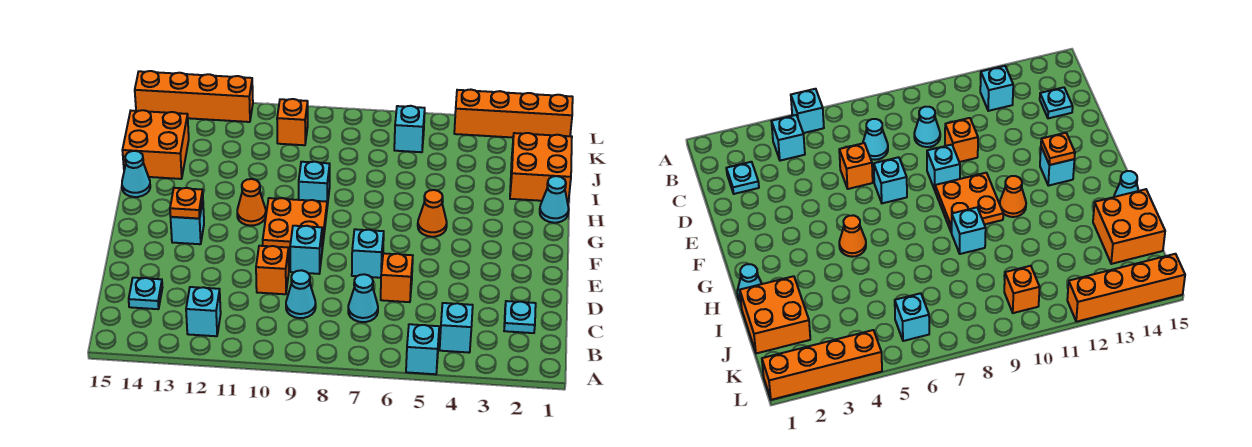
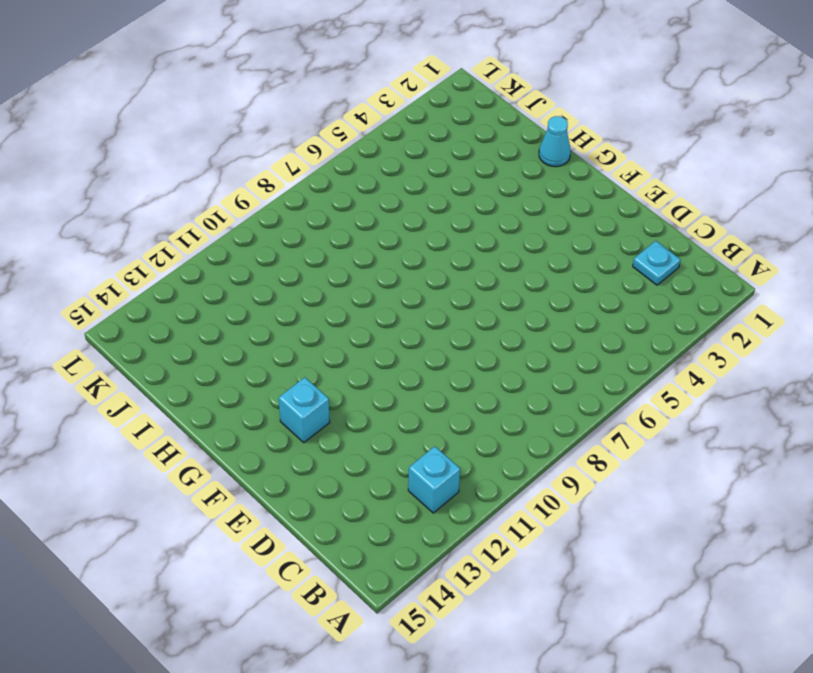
none -> cyan 1x1 brick [406,324,439,374]
none -> cyan 1x1 brick [440,303,473,353]
none -> cyan 1x1 cone [348,274,378,322]

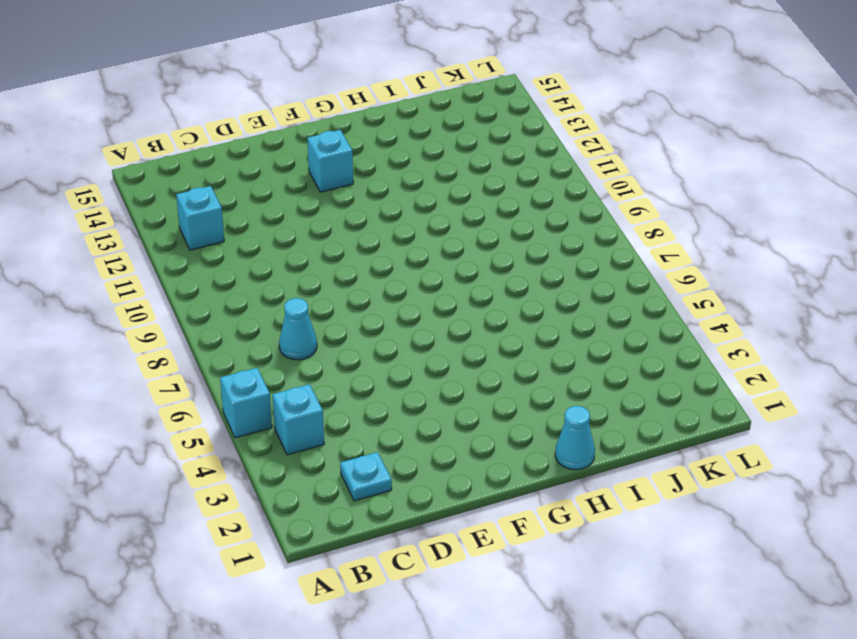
none -> cyan 1x1 cone [286,270,316,318]
none -> cyan 1x1 plate [129,278,162,309]
none -> orange 1x1 brick [381,253,413,302]

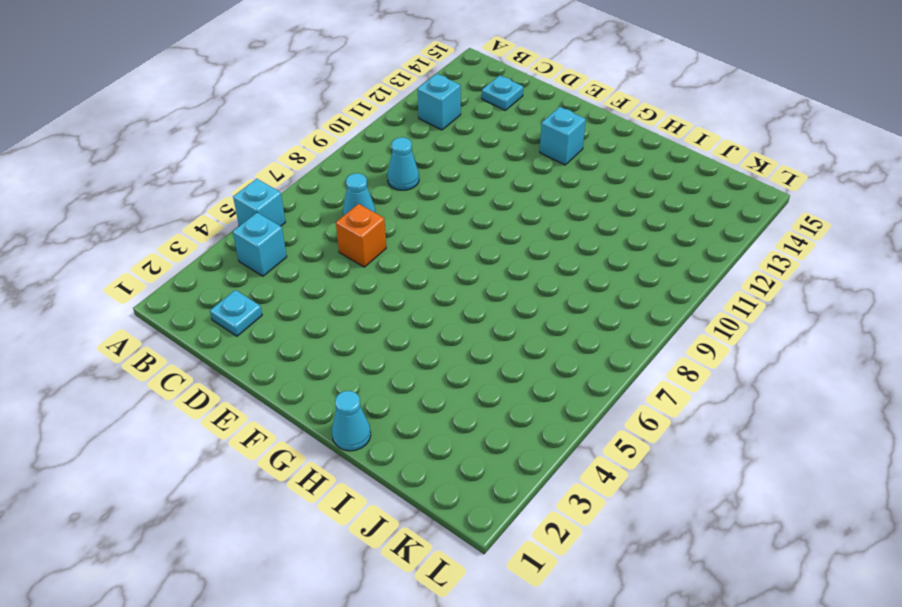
none -> orange 1x1 brick [256,246,289,294]
none -> cyan 1x1 brick [352,229,384,278]
none -> cyan 1x1 brick [290,226,322,274]

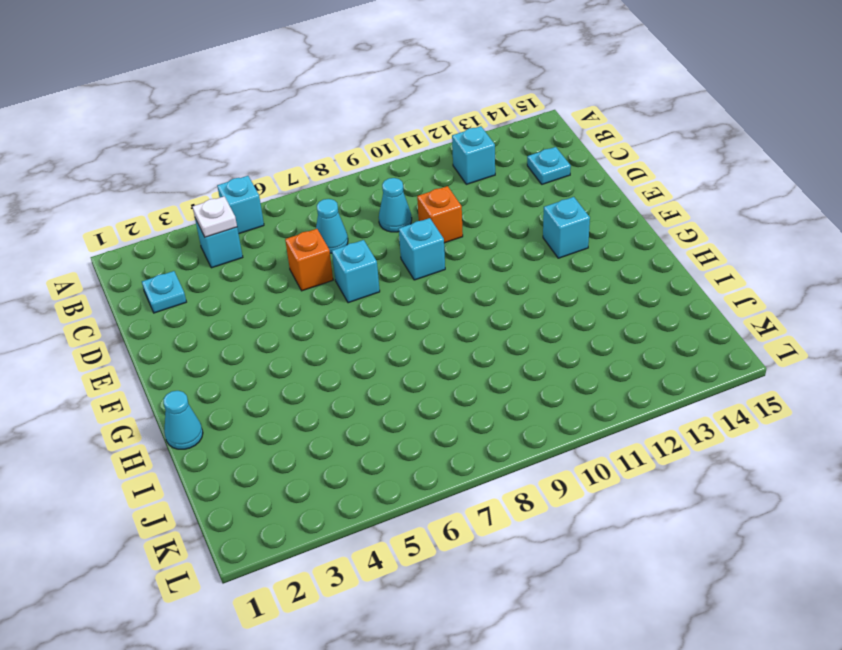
white 1x1 plate [193,196,237,237] -> none
none -> orange 2x2 plate [263,198,327,250]
none -> orange 1x1 cone [418,190,447,237]
none -> orange 1x1 cone [237,179,266,226]

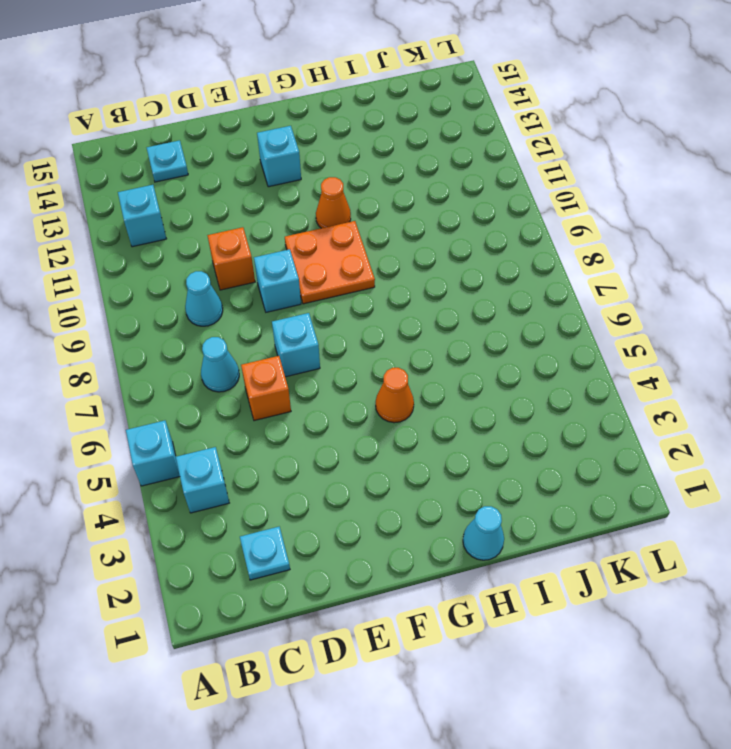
none -> cyan 1x1 brick [299,162,330,206]
none -> cyan 1x1 cone [122,151,150,197]
none -> orange 2x2 brick [510,133,572,202]

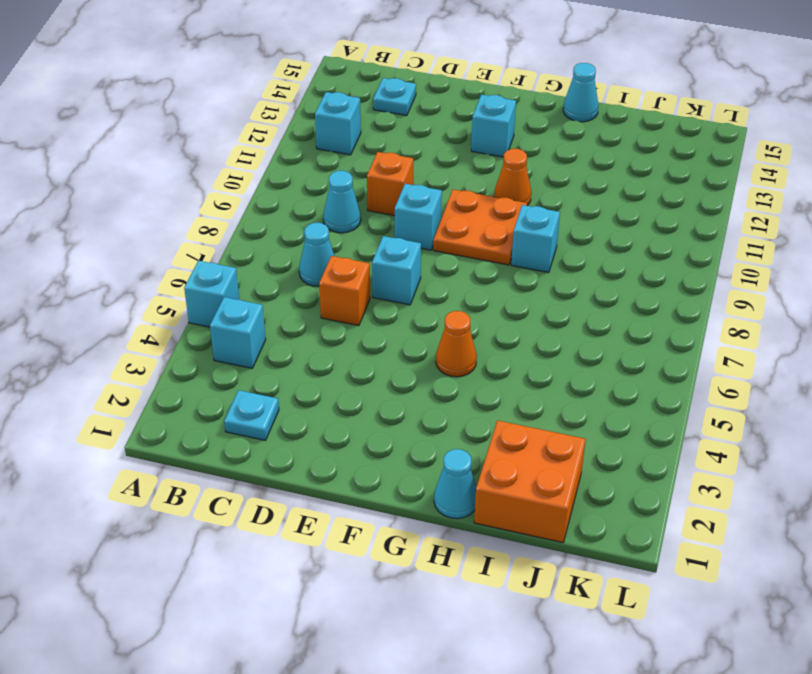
none -> orange 2x2 brick [122,110,189,179]
none -> cyan 1x1 brick [394,106,425,152]
none -> orange 1x1 brick [277,99,308,145]

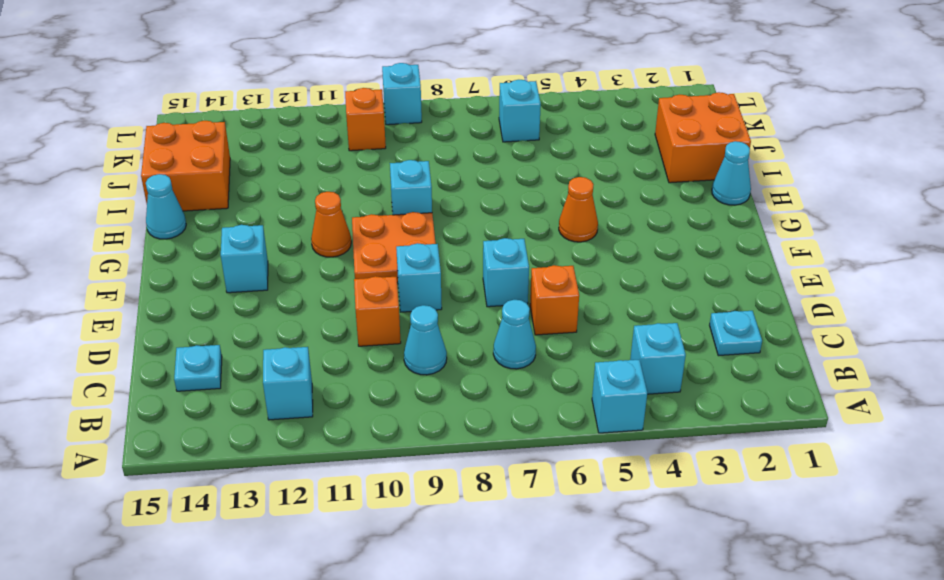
cyan 1x1 brick [382,63,422,125] -> none
none -> orange 1x4 brick [454,90,573,138]
none -> orange 1x4 brick [135,71,253,122]
none -> orange 1x1 plate [170,188,203,219]

